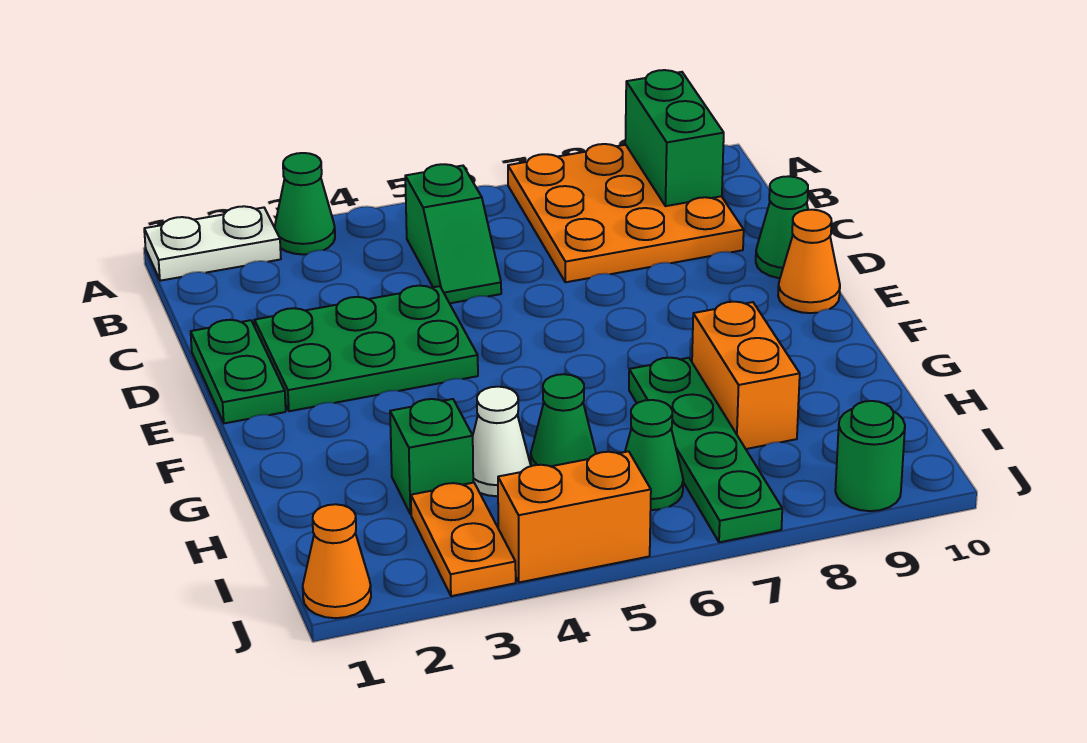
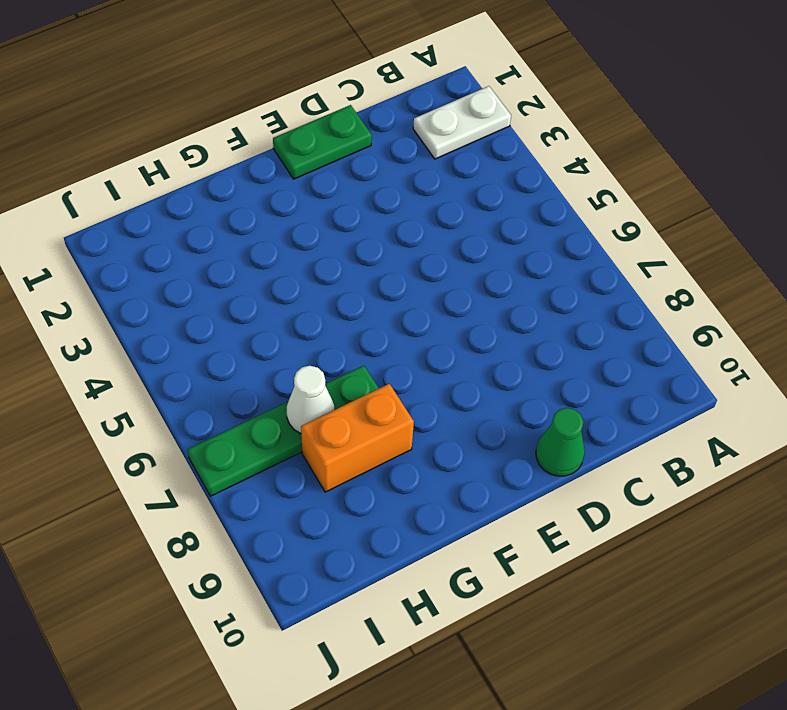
white 1x2 plate [413,86,511,159] -> white 1x2 plate turned to [144,206,281,281]
white 1x1 cone [287,366,334,433] -> white 1x1 cone moved to [473,387,531,496]
none -> green 1x1 cone [275,153,335,255]
none -> orange 3x3 plate [508,144,744,282]
none -> green 1x2 slope [405,164,501,303]

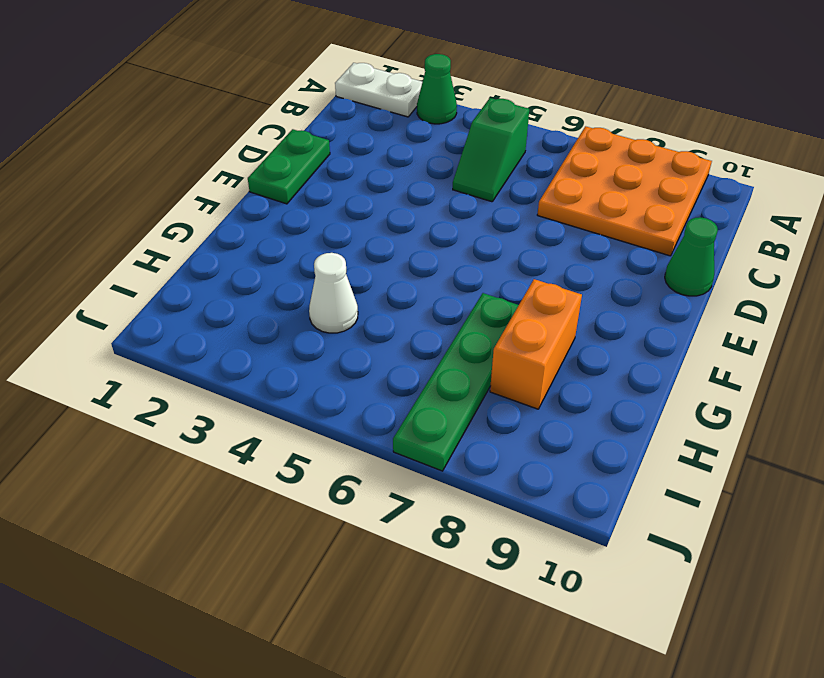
none -> green 2x3 plate [254,286,478,411]
none -> orange 1x1 cone [778,210,840,313]
none -> green 1x1 brick [390,399,473,514]

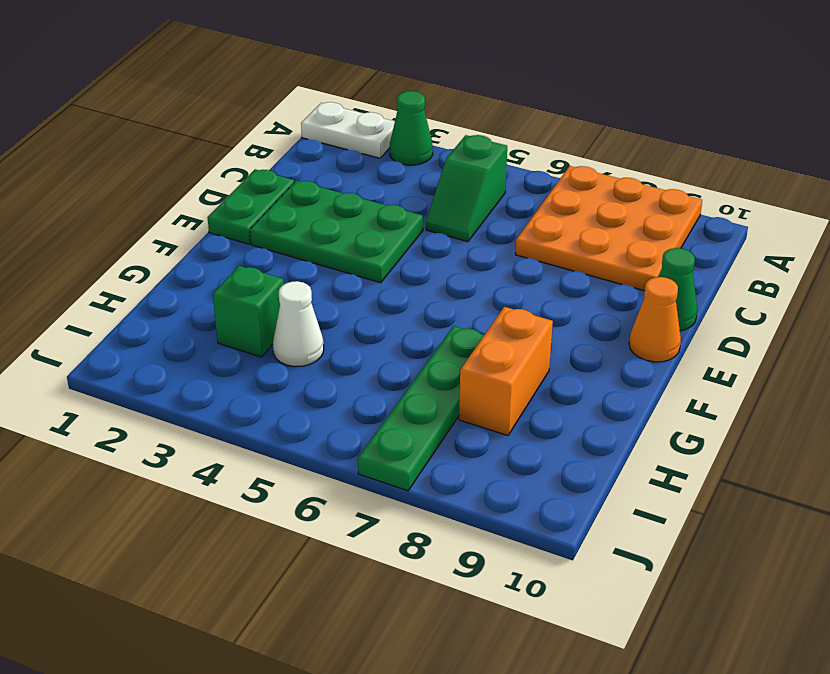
none -> green 1x1 cone [531,374,596,466]
none -> orange 1x2 plate [411,483,516,596]
none -> green 1x1 cone [625,400,683,510]

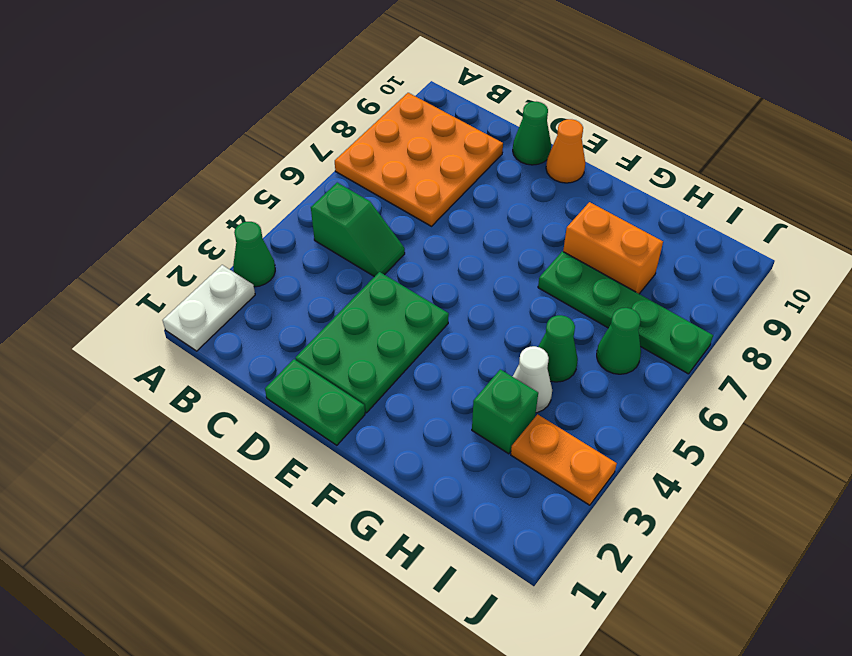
none -> orange 1x1 cone [303,504,371,618]
none -> orange 1x2 brick [498,451,651,582]
none -> green 1x1 round brick [835,401,905,511]

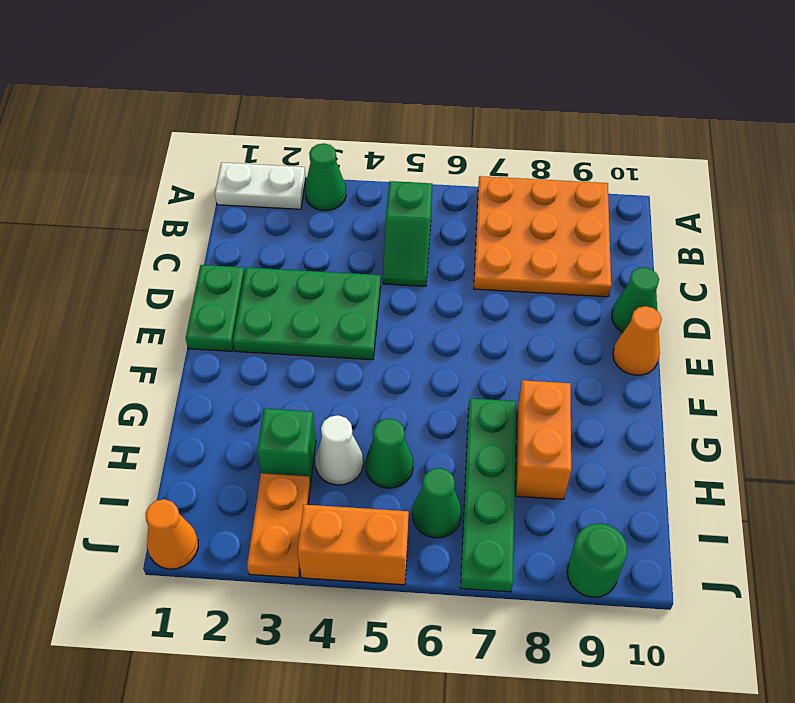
none -> green 1x2 brick [625,70,724,206]

